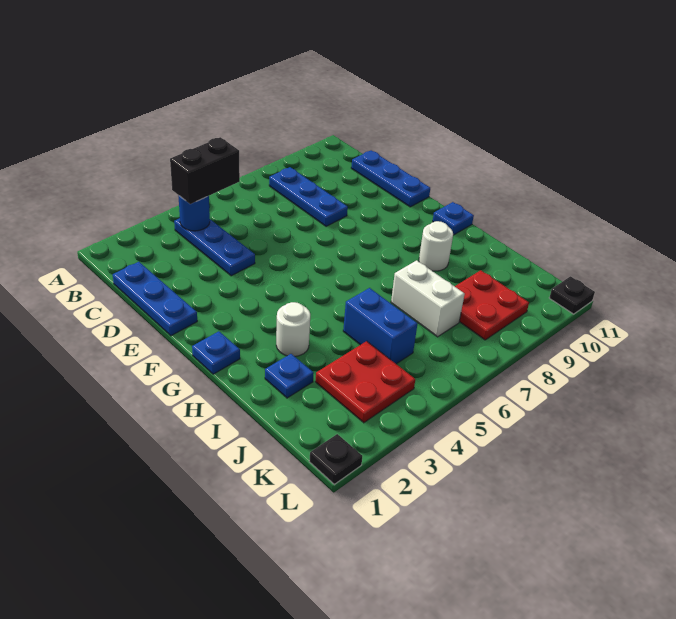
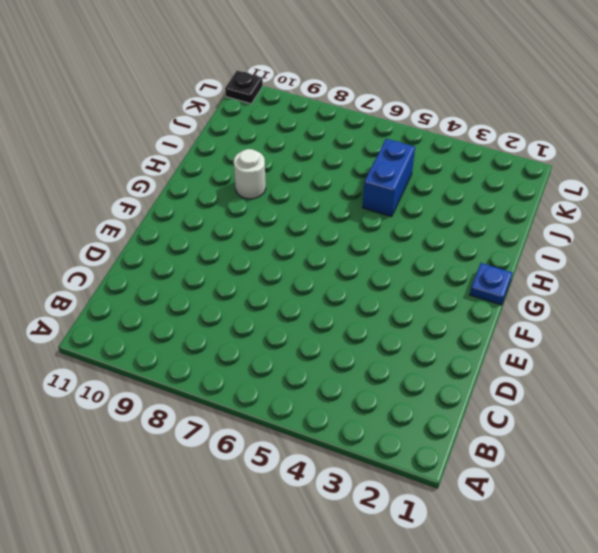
none -> blue 1x3 plate [174,218,255,276]
none -> blue 1x3 plate [269,167,348,226]
none -> blue 1x3 plate [113,262,197,336]

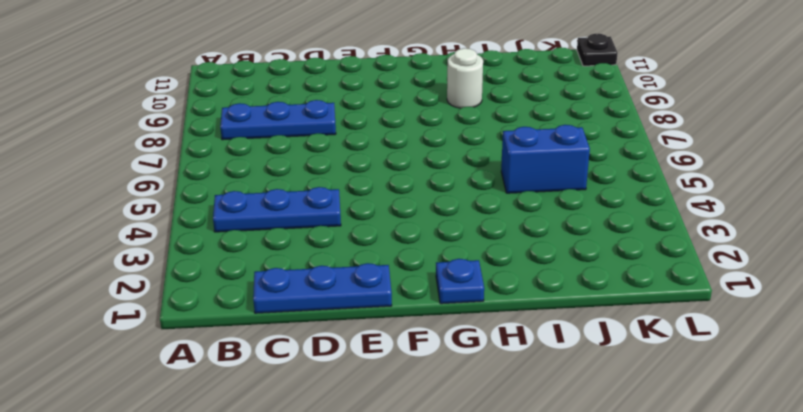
none -> blue 1x3 plate [351,150,430,207]
none -> blue 1x1 plate [433,202,474,235]
none -> white 1x1 round brick [276,302,310,356]

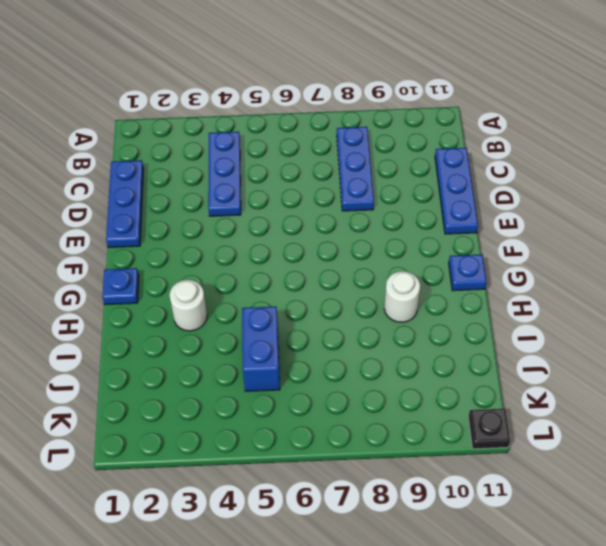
none -> blue 1x1 plate [265,354,314,398]
none -> white 1x2 brick [391,260,465,337]
none -> red 2x2 plate [315,341,415,423]

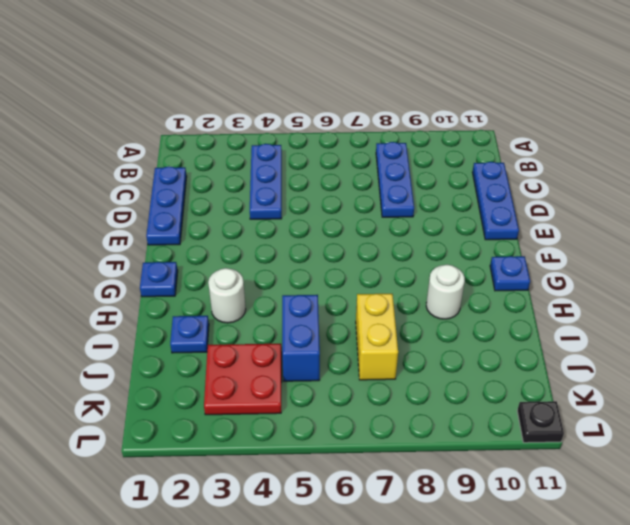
yellow 1x2 brick [356,294,398,380] -> white 1x2 brick [391,260,465,337]
none -> red 2x2 plate [455,270,529,340]
none -> black 1x1 plate [309,434,362,484]
none -> blue 1x1 round brick [178,195,210,231]

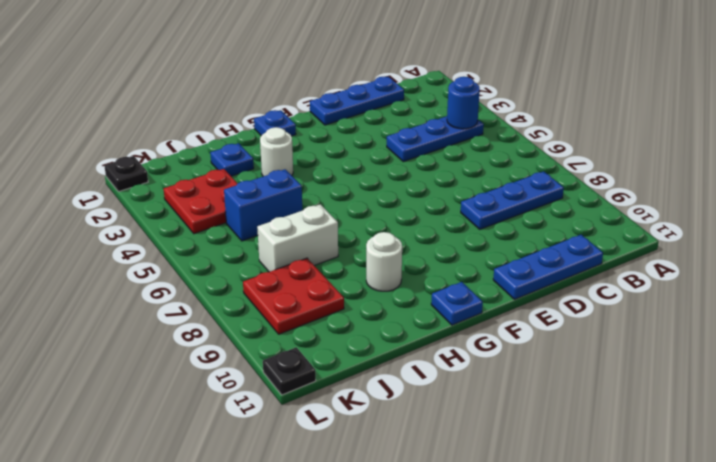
none -> black 1x2 brick [170,137,240,204]

